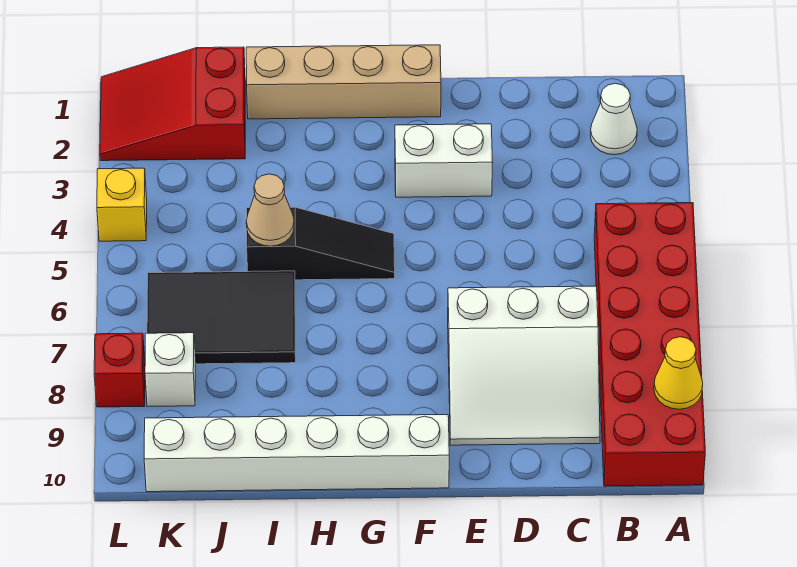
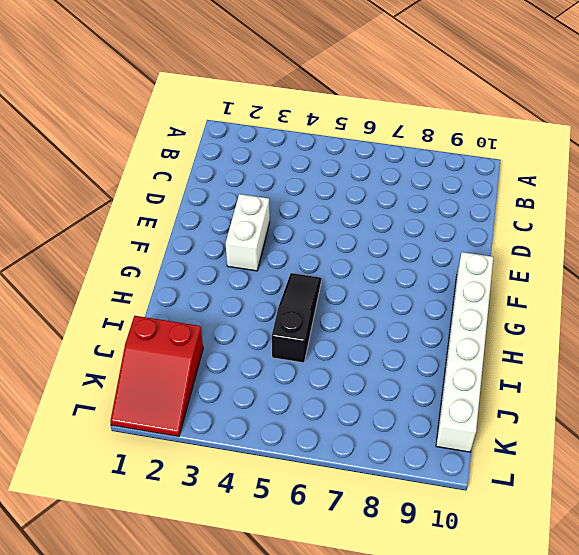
none -> red 2x6 brick [594,203,705,486]
none -> white 1x1 cone [590,83,637,155]
none -> white 3x3 slope [448,286,600,445]

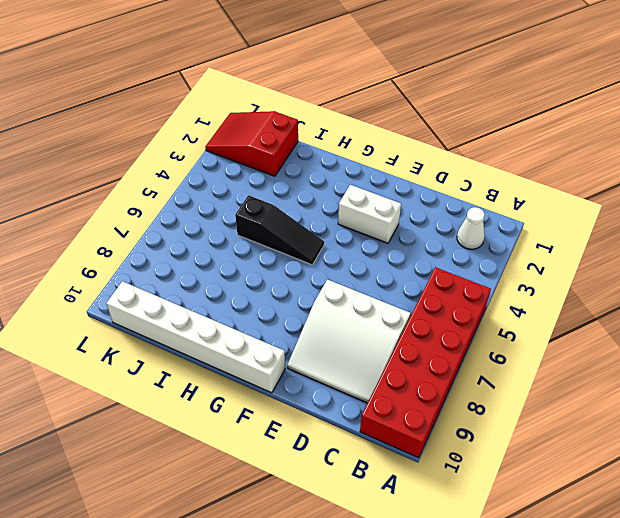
none -> tan 1x4 brick [246,45,441,119]
none -> black 2x3 tile [147,271,296,364]
none -> white 1x1 brick [145,333,195,407]

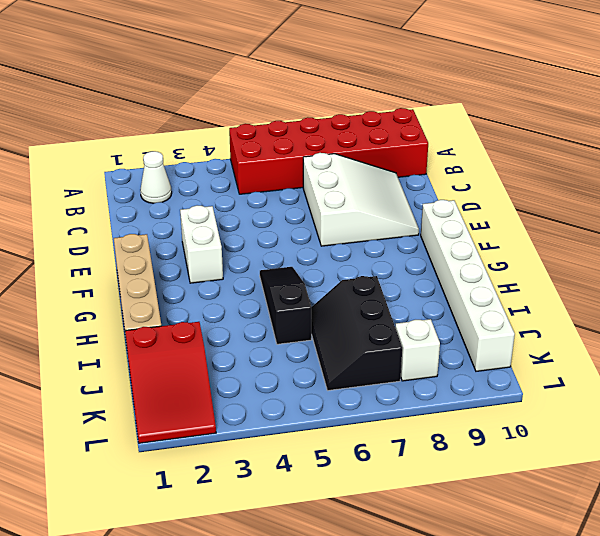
black 2x3 slope [311,276,402,391] -> black 2x3 tile [147,271,296,364]
none -> yellow 1x1 brick [97,168,147,241]
none -> red 1x1 brick [94,333,145,407]
none -> yellow 1x1 cone [654,337,703,409]

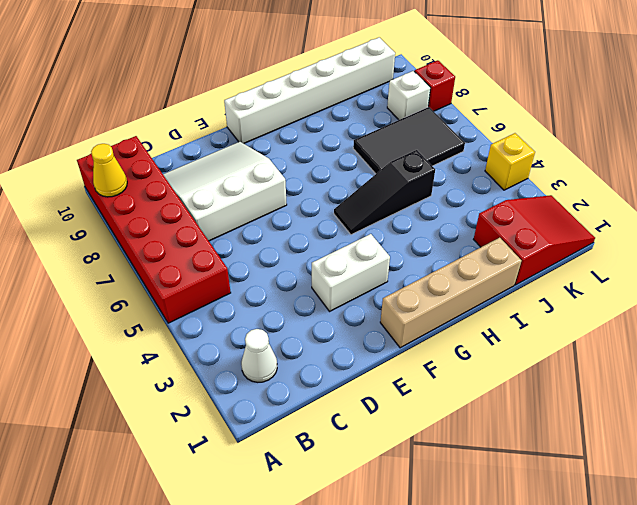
none -> tan 1x1 cone [246,174,294,246]

